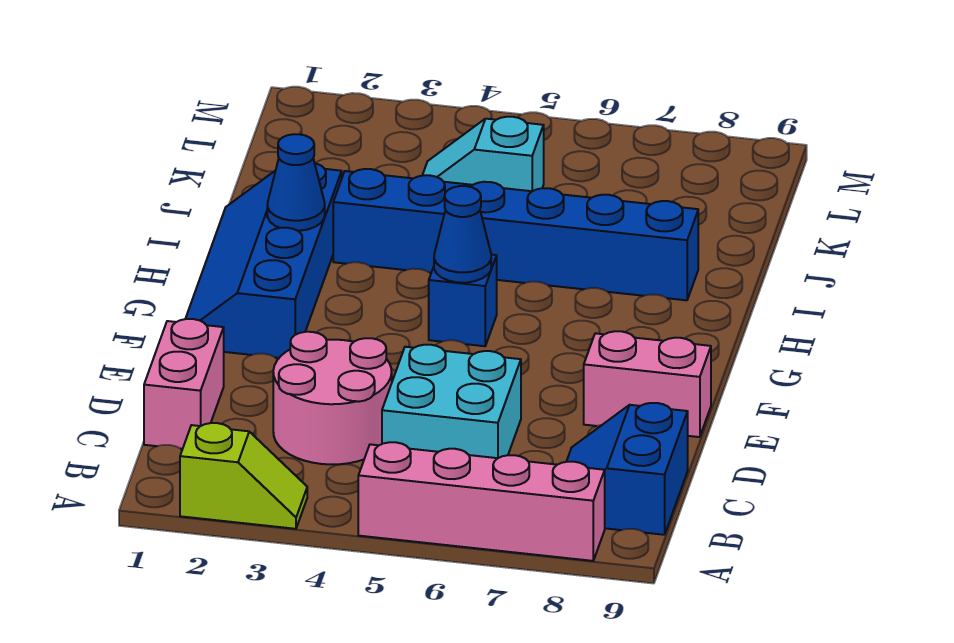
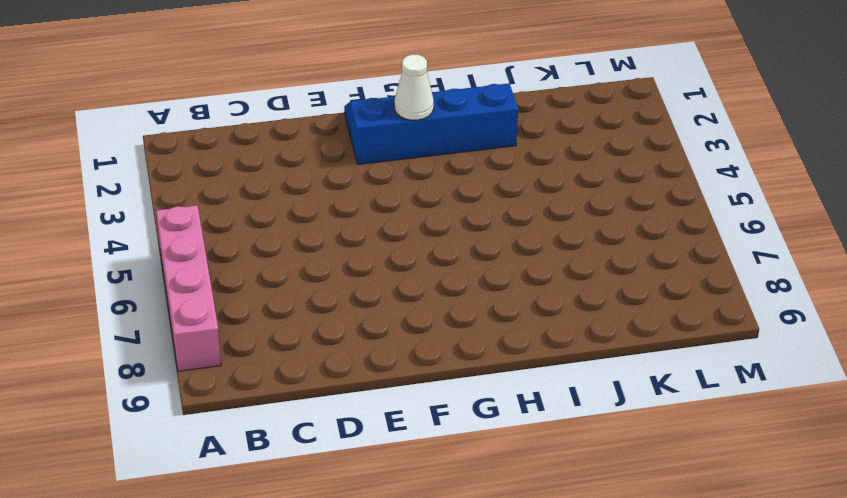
white 1x1 cone [394,54,434,120] -> none
none -> lime 1x2 slope [180,423,307,529]
none -> blue 2x2 slope [566,403,688,535]
none -> pink 1x2 brick [144,319,224,449]

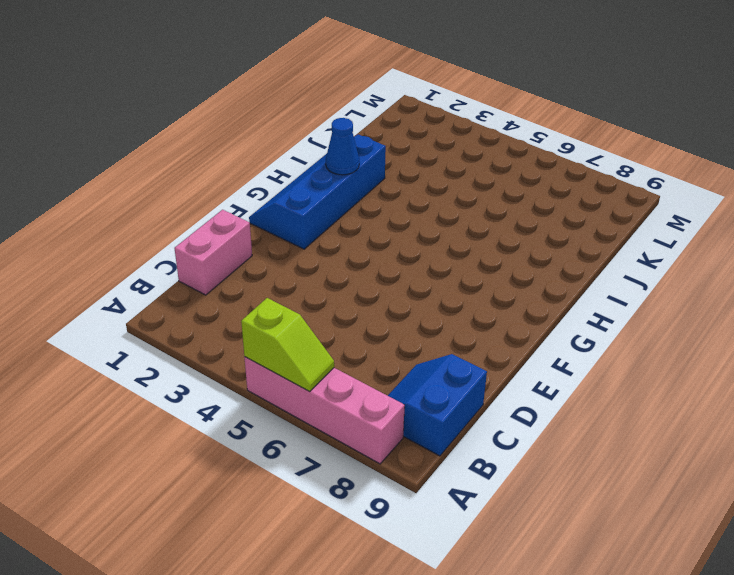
lime 1x2 slope [241,298,334,392] -> lime 1x2 slope moved to [180,423,307,529]
none -> pink 2x2 round brick [273,332,392,464]
none -> cyan 2x2 brick [382,345,521,458]
none -> pink 1x2 brick [584,331,711,437]

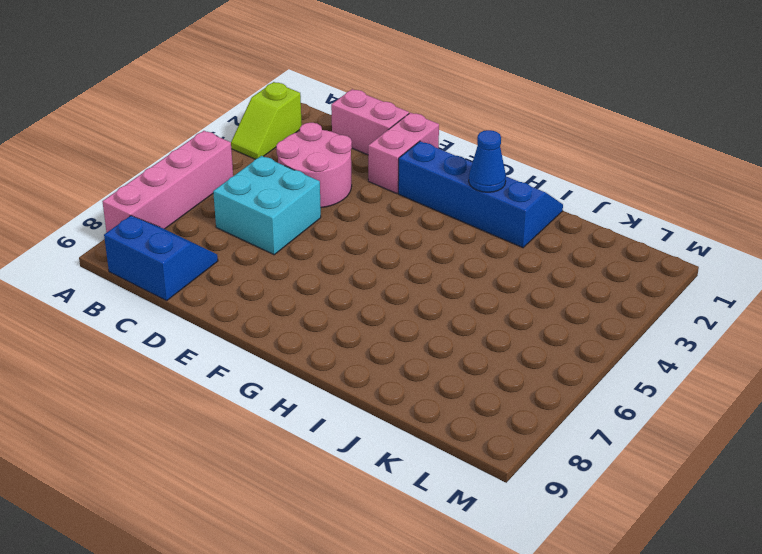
pink 1x2 brick [368,113,439,194] -> pink 1x2 brick moved to [584,331,711,437]
none -> blue 1x1 brick [429,255,497,346]
none -> blue 1x6 brick [333,169,698,300]
none -> cyan 1x2 slope [422,117,544,191]

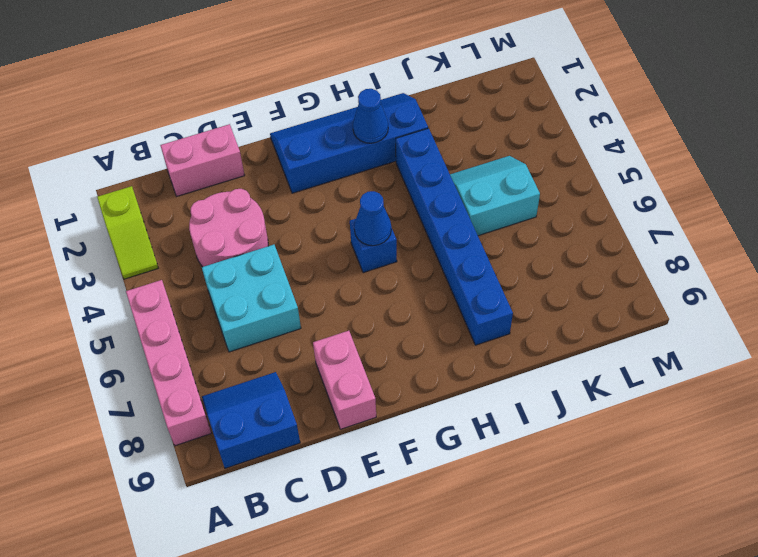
cyan 2x2 slope [450,156,540,236] -> cyan 1x2 slope [422,117,544,191]

